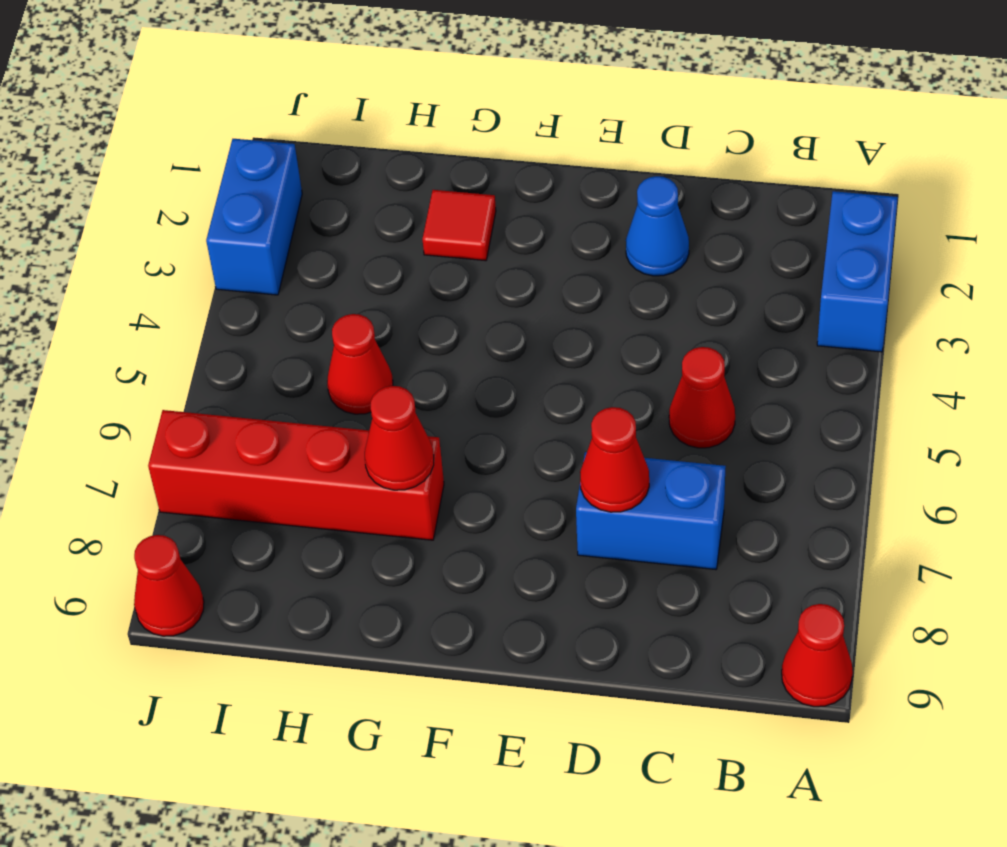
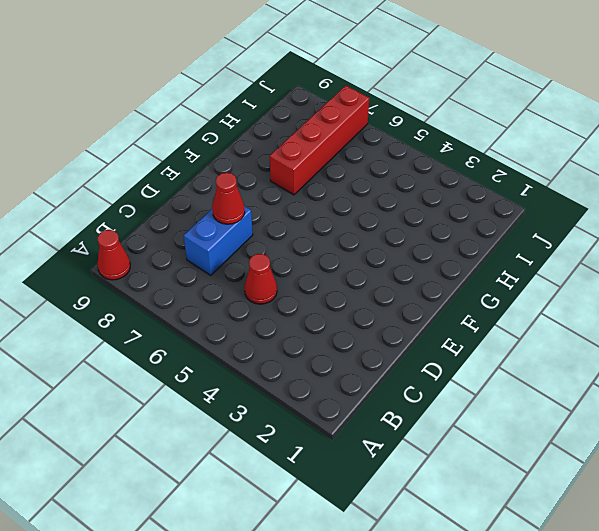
none -> blue 1x2 brick [817,191,898,352]
none -> blue 1x1 cone [626,176,689,276]
none -> red 1x1 tile [422,190,496,261]

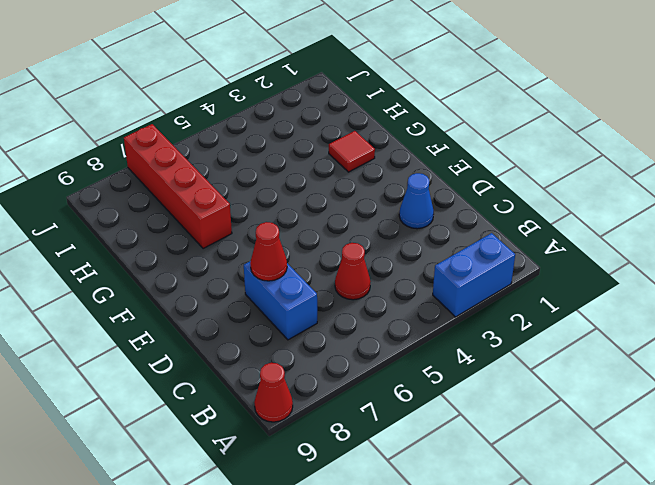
none -> red 1x1 cone [327,314,393,414]
none -> blue 1x2 brick [206,139,302,295]
none -> red 1x1 cone [134,535,204,636]

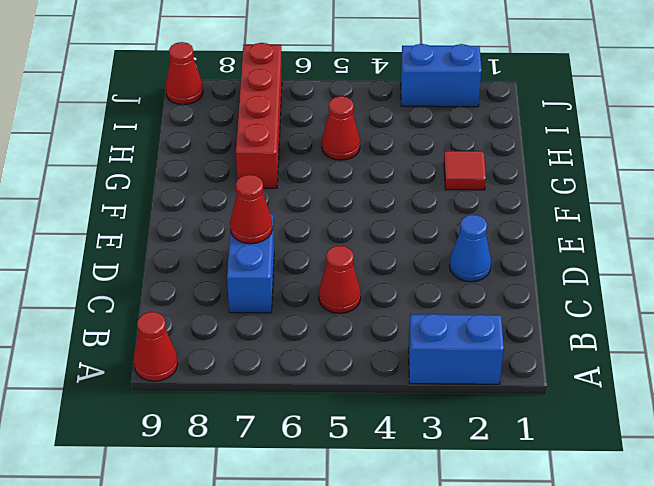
none -> red 1x1 cone [365,386,434,490]

